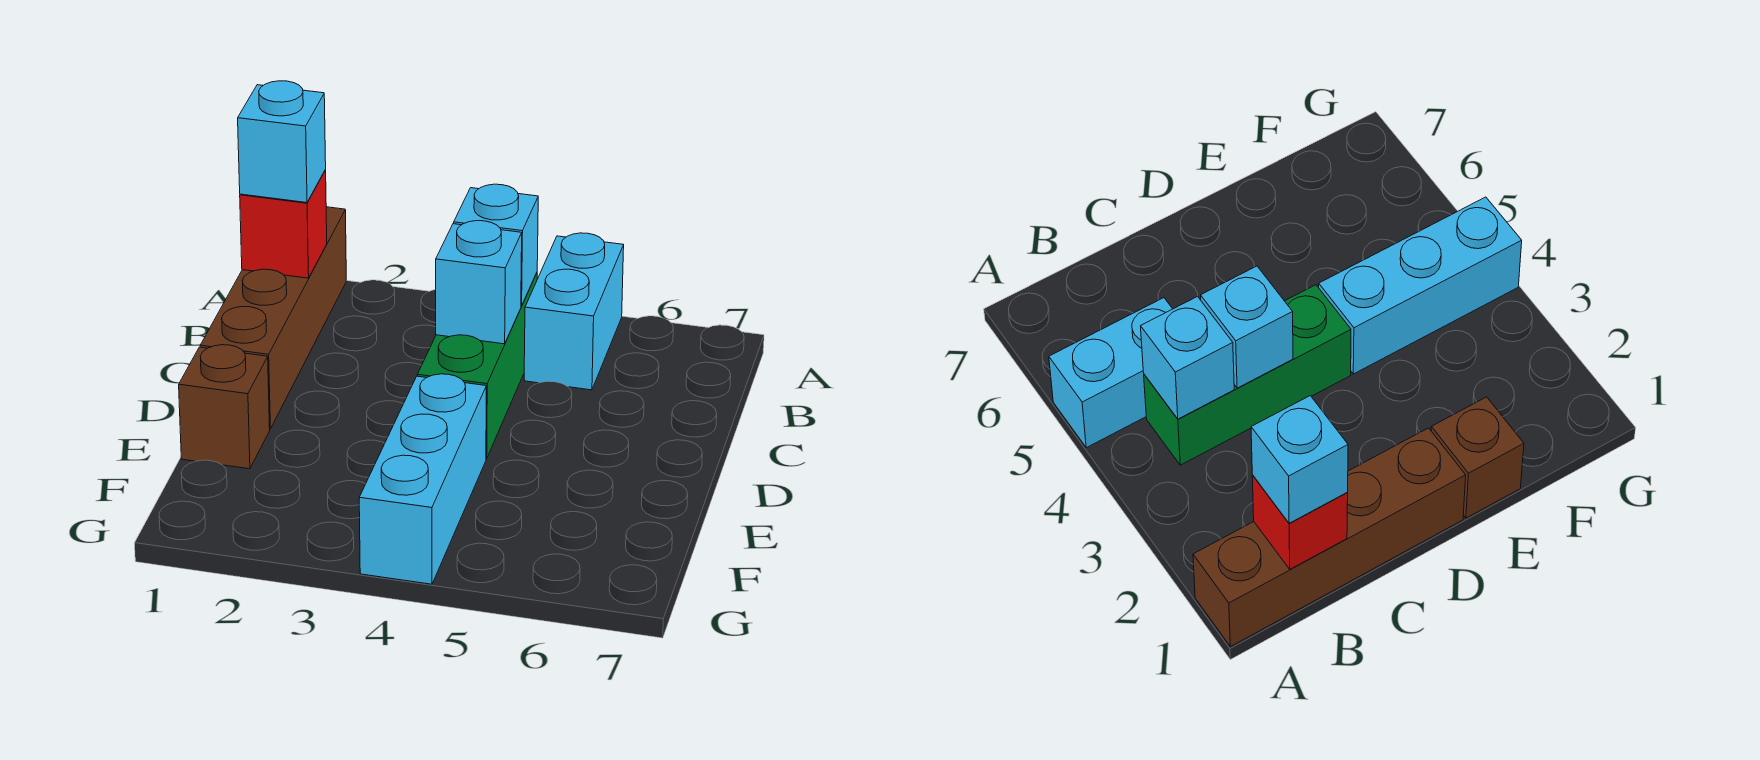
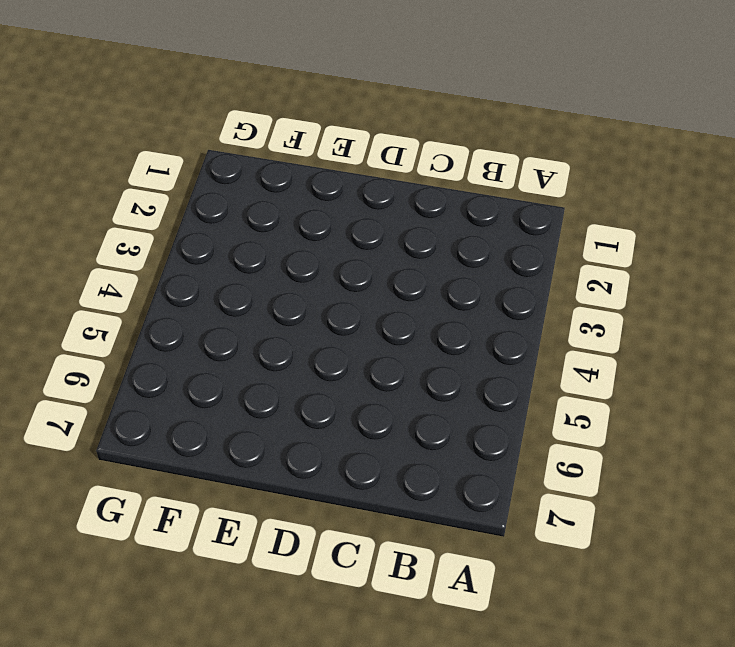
none -> brown 1x4 brick [200,207,346,429]
none -> cyan 1x2 brick [524,233,624,390]

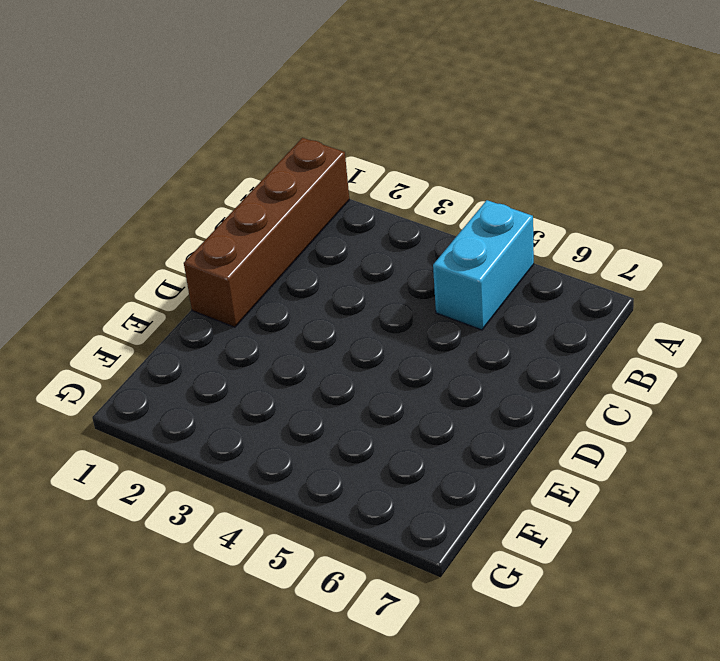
none -> green 1x3 brick [417,273,537,459]
none -> brown 1x1 brick [179,345,270,469]

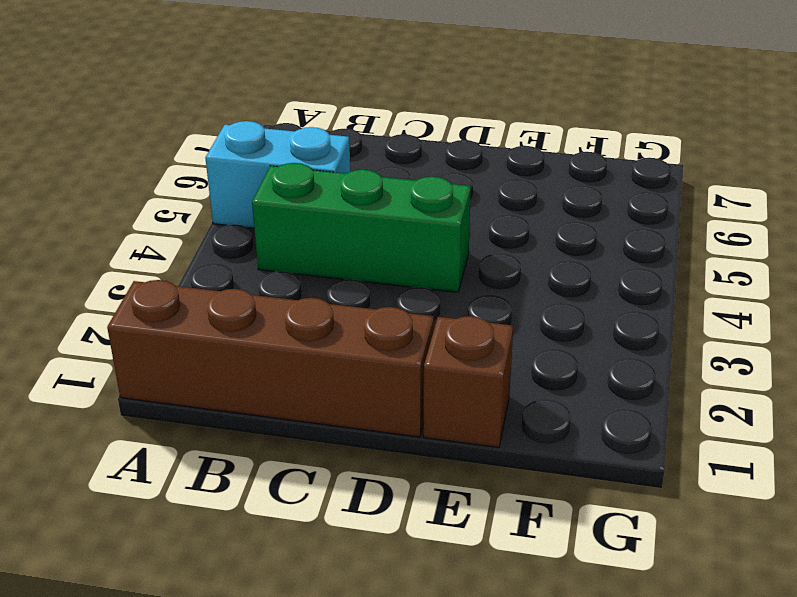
none -> cyan 1x3 brick [359,374,486,584]
none -> red 1x1 brick [240,170,327,278]

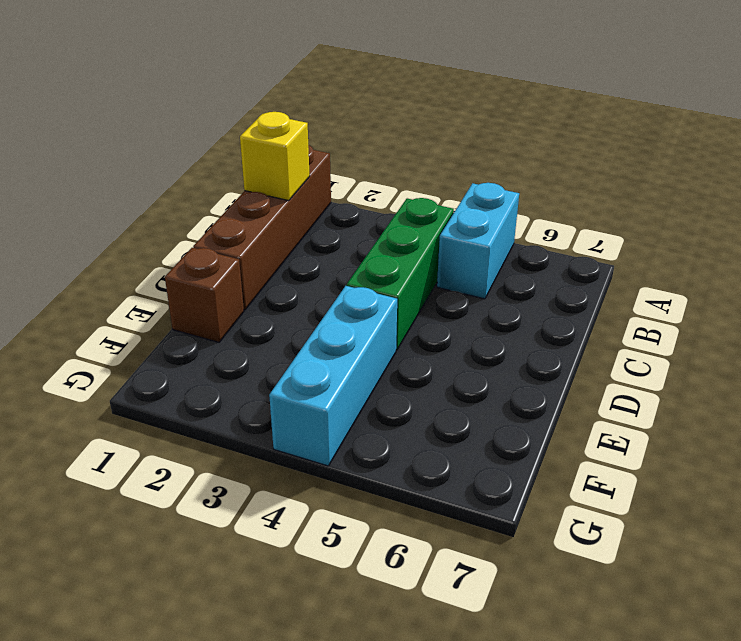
yellow 1x1 brick [240,112,310,201] -> red 1x1 brick [240,170,327,278]
none -> cyan 1x1 brick [454,184,538,306]
none -> cyan 1x1 brick [436,221,522,344]

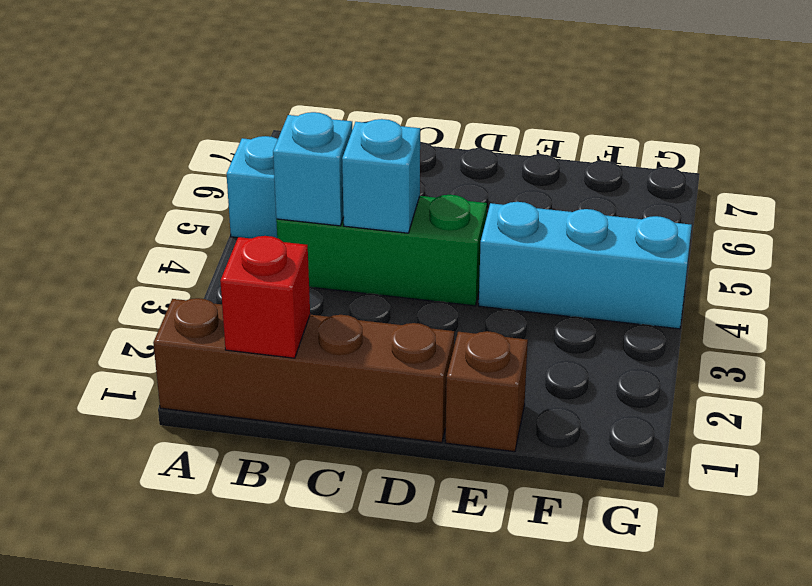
none -> cyan 1x1 brick [238,81,326,203]

